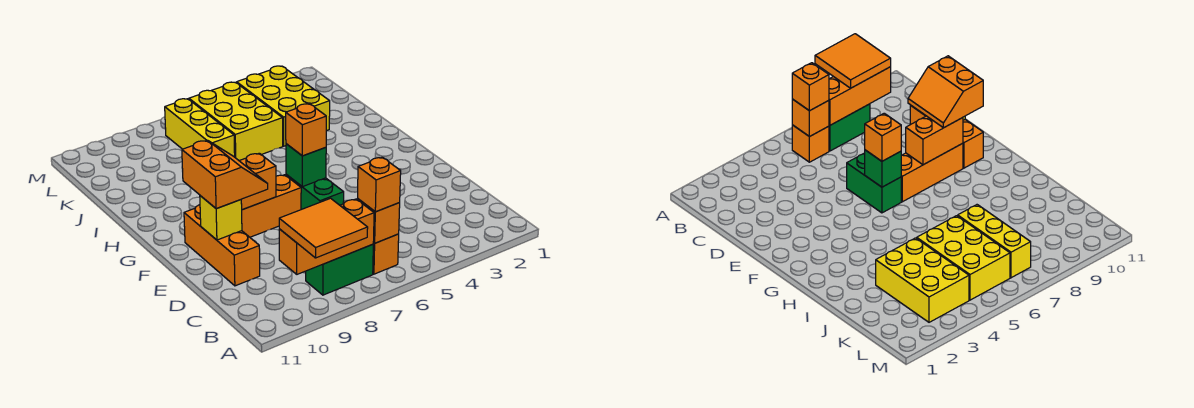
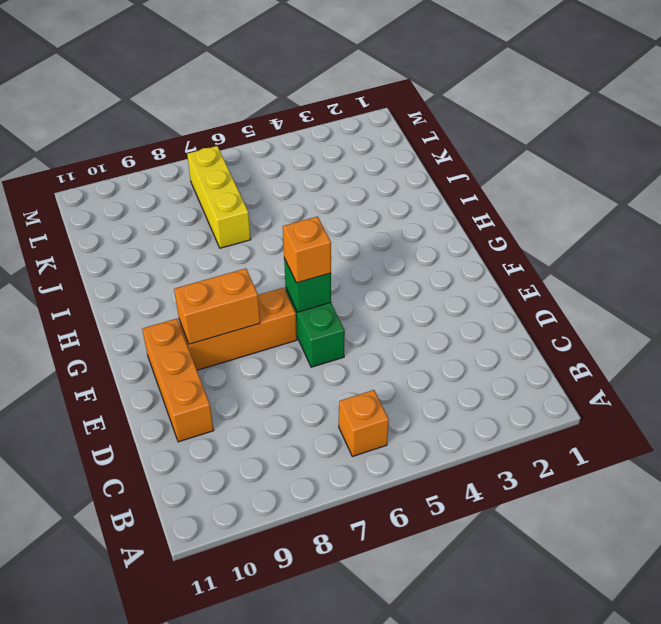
none -> green 1x2 brick [306,244,373,295]
none -> yellow 2x3 brick [237,66,330,146]
none -> yellow 2x3 brick [189,82,283,161]

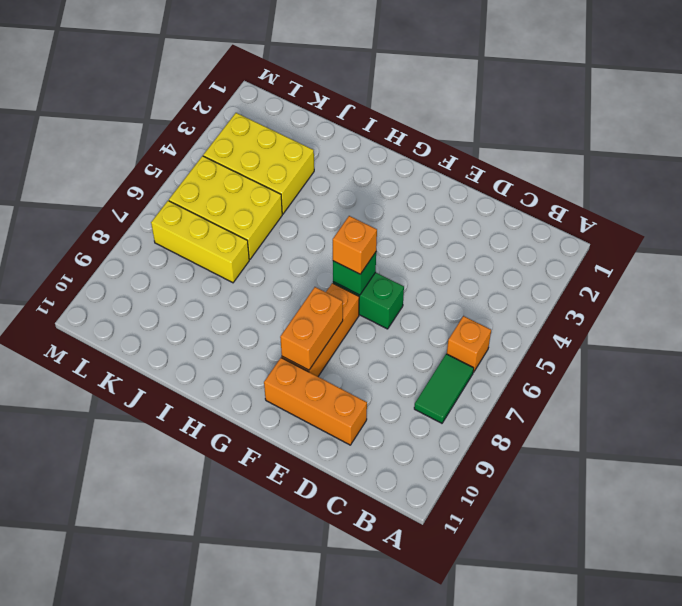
green 1x2 tile [414,354,474,423] -> green 1x2 brick [306,244,373,295]
none -> orange 1x1 brick [357,199,400,243]
none -> orange 1x3 brick [279,199,374,274]
none -> yellow 1x1 brick [200,196,242,240]

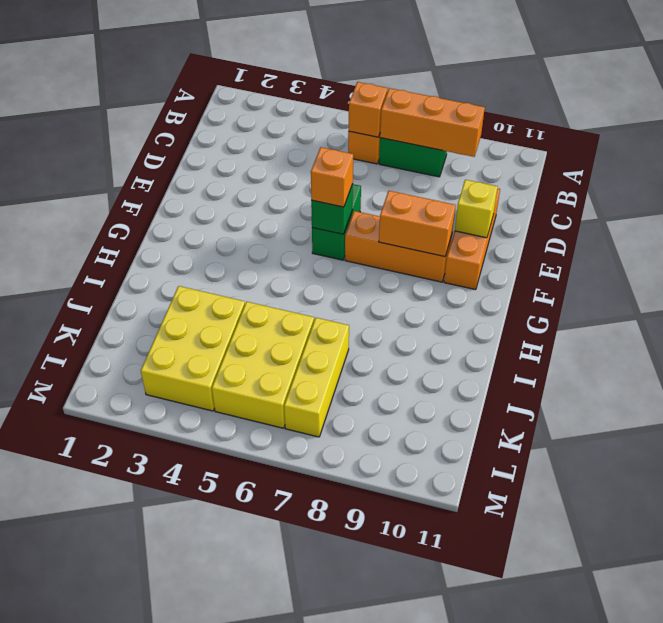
none -> orange 2x2 tile [279,198,368,258]
none -> orange 1x1 brick [358,157,401,212]
none -> orange 2x2 slope [182,140,268,209]

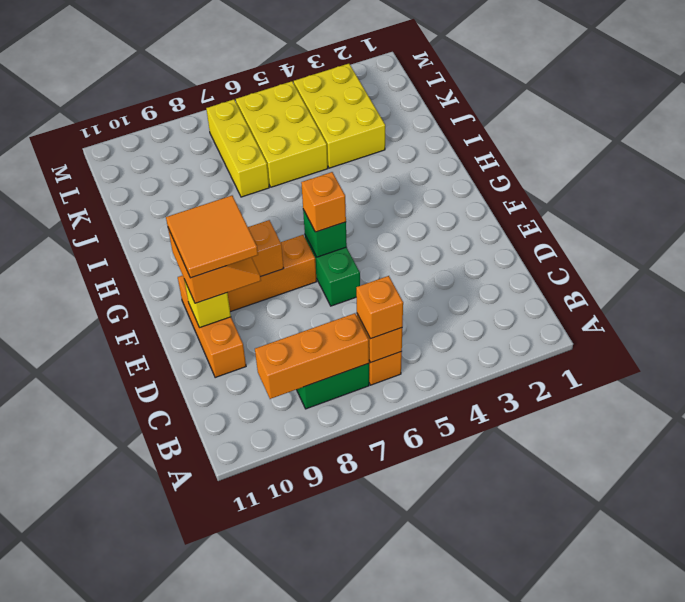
orange 2x2 tile [166,196,258,278] -> orange 2x2 tile moved to [279,198,368,258]

